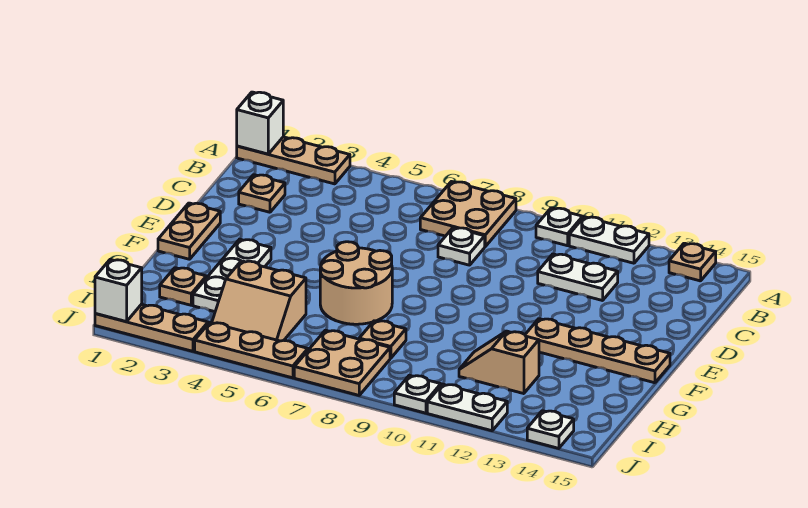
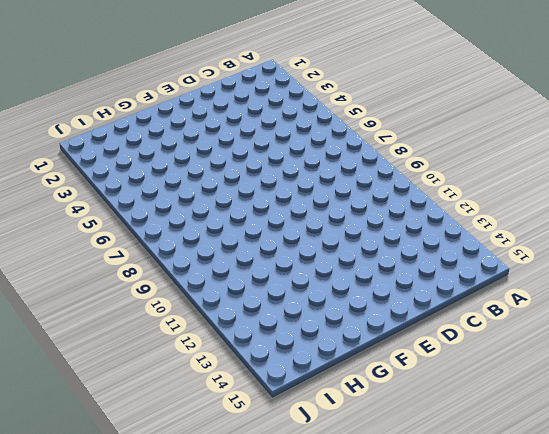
none -> tan 1x3 plate [237,137,350,184]
none -> tan 2x2 plate [420,182,516,246]
none -> white 1x1 plate [536,208,583,246]

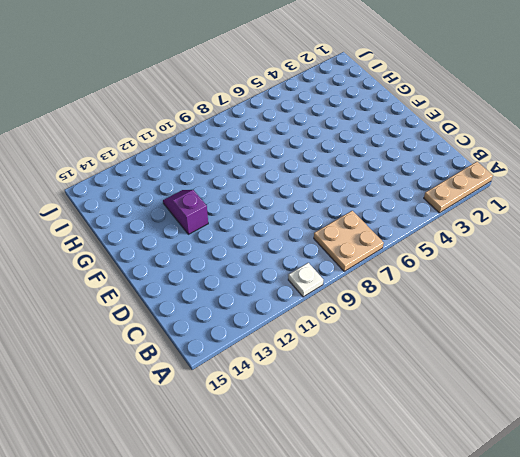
purple 1x2 slope [163,190,208,234] -> tan 1x4 plate [525,319,670,383]
none -> white 1x2 plate [569,217,649,263]
none -> tan 1x1 plate [669,243,716,281]
none -> tan 1x1 plate [239,175,285,212]

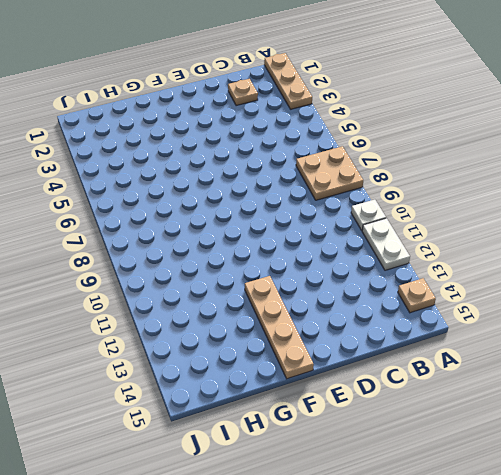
none -> white 1x1 plate [438,228,485,265]
none -> white 1x2 plate [538,254,618,301]
none -> tan 1x2 plate [158,203,220,259]

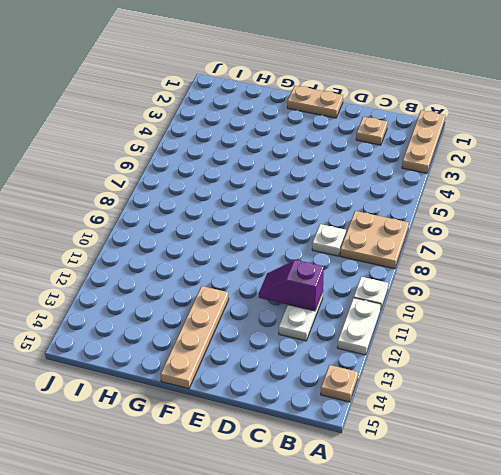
purple 1x2 slope [259,260,324,311] -> none
none -> white 1x3 plate [193,239,271,312]
none -> tan 2x2 round brick [320,242,392,324]
none -> tan 1x1 plate [160,268,206,305]

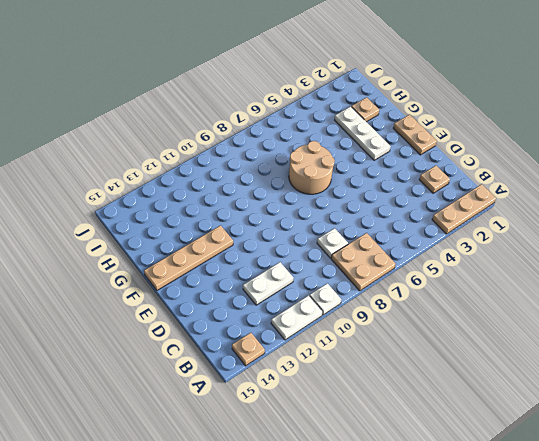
none -> tan 2x2 slope [212,261,306,341]
none -> tan 1x1 plate [359,321,406,358]
none -> tan 1x2 slope [459,331,539,394]

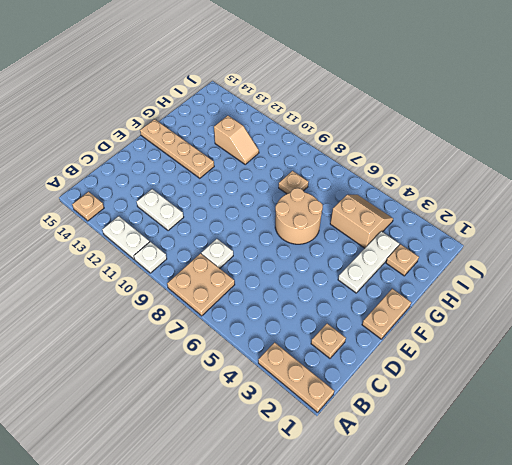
none -> tan 2x2 plate [294,330,390,395]
none -> tan 1x3 plate [95,304,208,351]
none -> tan 1x3 plate [195,323,308,378]

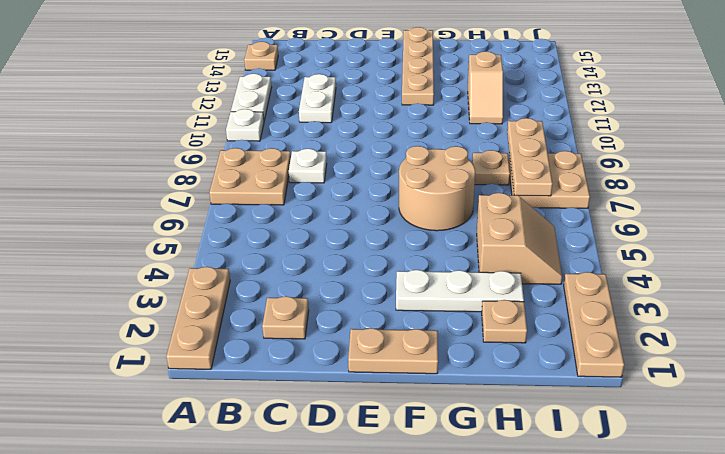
tan 1x3 plate [507,118,552,196] -> tan 1x3 plate moved to [195,323,308,378]
none -> white 1x1 plate [394,375,441,413]
none -> white 1x2 plate [427,384,507,431]
none -> white 1x1 plate [527,411,574,448]

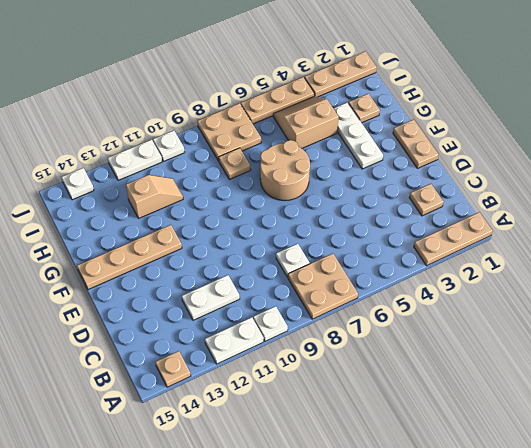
none -> white 1x1 brick [237,92,283,154]
none -> white 1x1 brick [95,259,142,322]

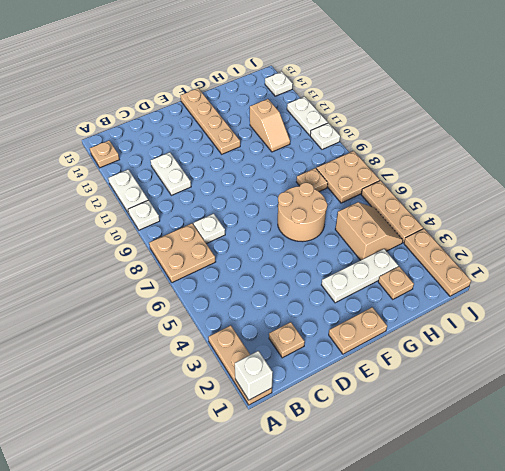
none -> white 1x1 brick [95,259,142,322]

